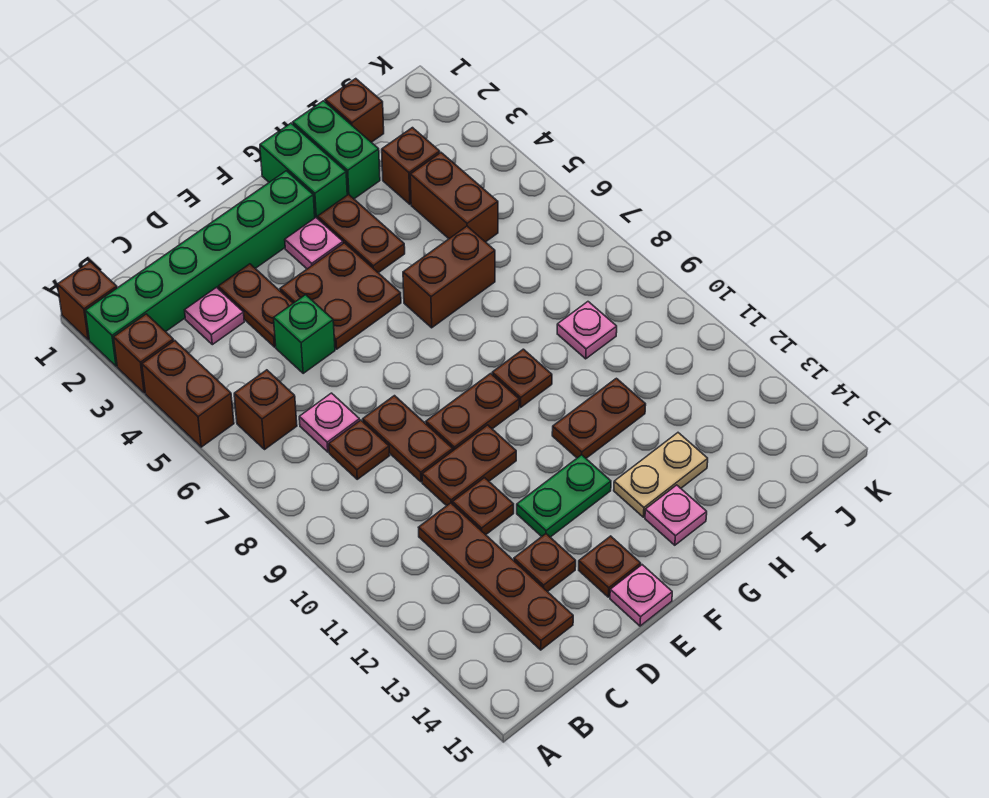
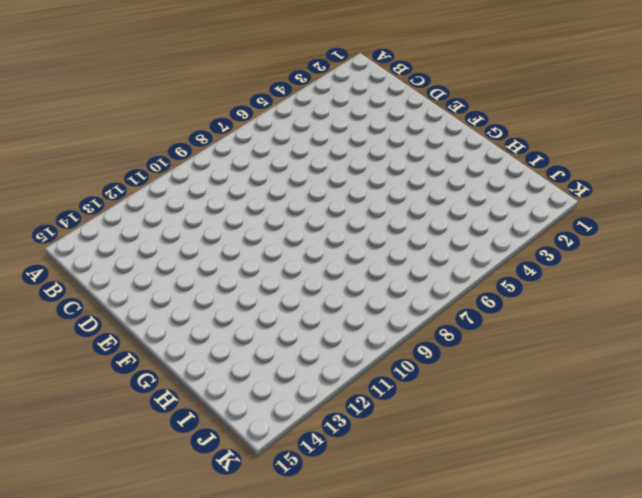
none -> brown 1x1 brick [58,262,117,340]
none -> green 1x6 brick [85,171,315,366]
none -> brown 1x1 brick [114,314,174,393]
none -> brown 1x2 brick [142,341,234,447]

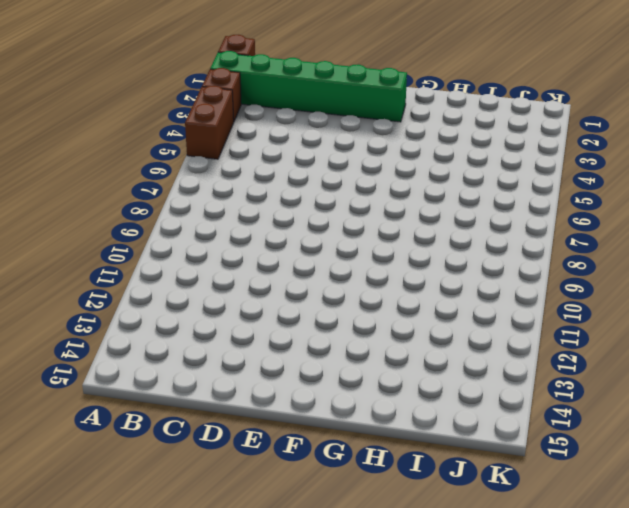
none -> brown 1x1 brick [234,370,297,449]
none -> pink 1x1 plate [185,287,244,345]
none -> pink 1x1 plate [299,393,360,452]
none -> brown 1x1 plate [329,420,390,479]

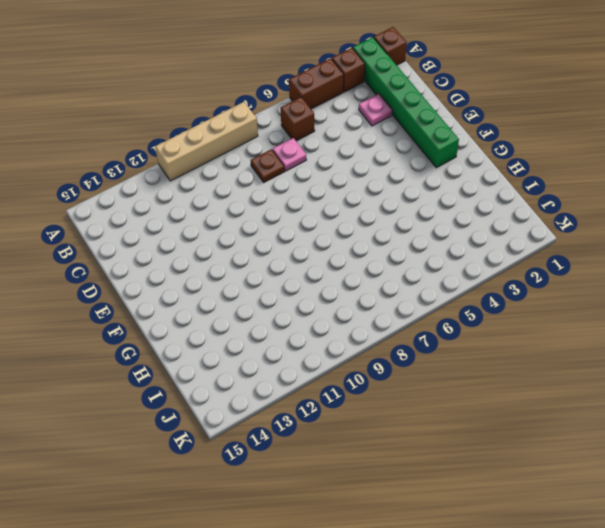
tan 1x4 brick [155,102,258,181] -> none
none -> brown 1x4 plate [418,503,573,650]
none -> brown 1x2 plate [218,264,293,347]
none -> green 1x1 brick [274,295,335,373]
none -> brown 1x2 plate [363,396,453,482]

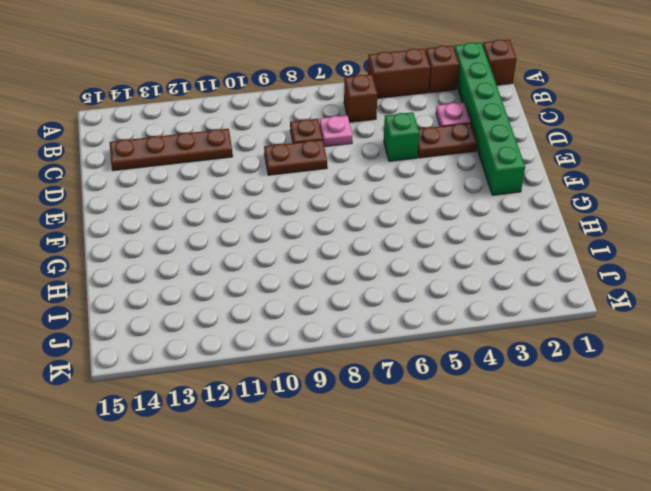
none -> brown 1x2 plate [422,425,516,506]
none -> brown 1x1 plate [452,478,514,535]
none -> brown 1x1 plate [514,534,576,592]
none -> brown 2x2 plate [280,243,401,349]

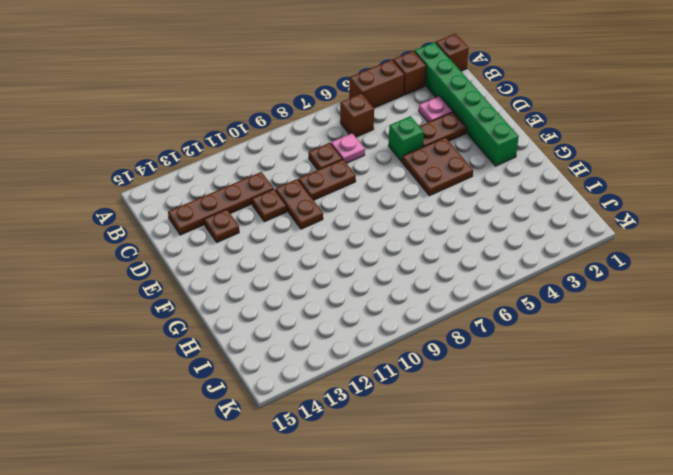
none -> brown 1x2 plate [426,374,519,450]
none -> green 1x2 plate [517,455,611,537]
none -> brown 1x1 plate [579,536,641,597]
none -> pink 1x1 plate [610,565,672,626]

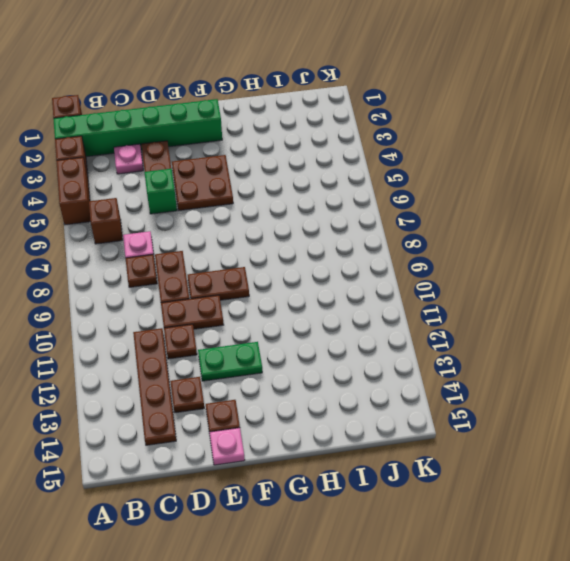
none -> pink 1x1 plate [285,218,343,269]
none -> green 1x2 brick [260,123,347,219]
none -> brown 1x2 plate [318,195,405,273]
none -> brown 1x2 brick [403,226,495,328]

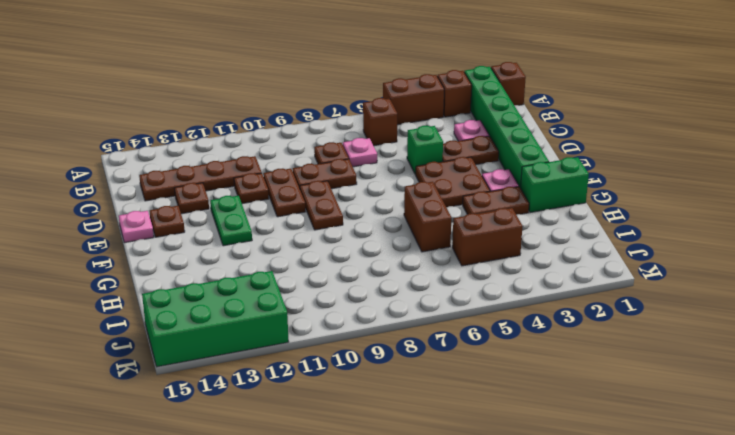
green 2x4 brick [142,271,289,367] -> none
none -> brown 1x1 plate [492,349,552,407]
none -> brown 1x2 plate [552,378,646,458]
none -> tan 1x2 plate [614,433,708,517]
none -> pink 1x1 plate [645,485,707,545]

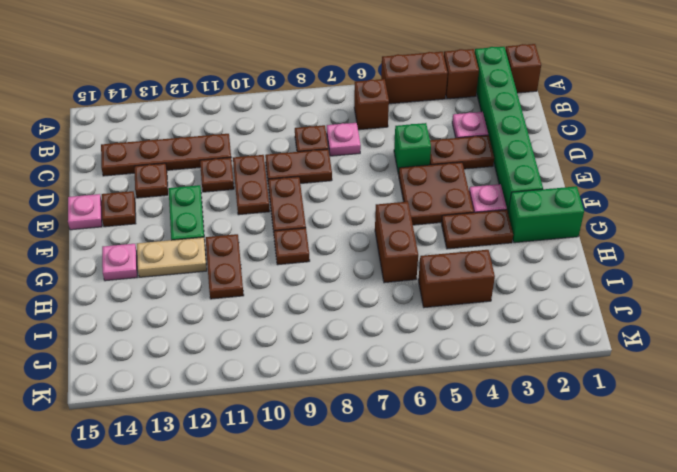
tan 1x2 plate [137,237,207,277] -> tan 1x2 plate turned to [614,433,708,517]
none -> green 1x2 brick [293,101,380,199]
none -> brown 1x1 brick [325,79,384,142]
none -> brown 1x1 brick [382,128,440,204]
none -> pink 1x1 plate [557,302,617,359]

